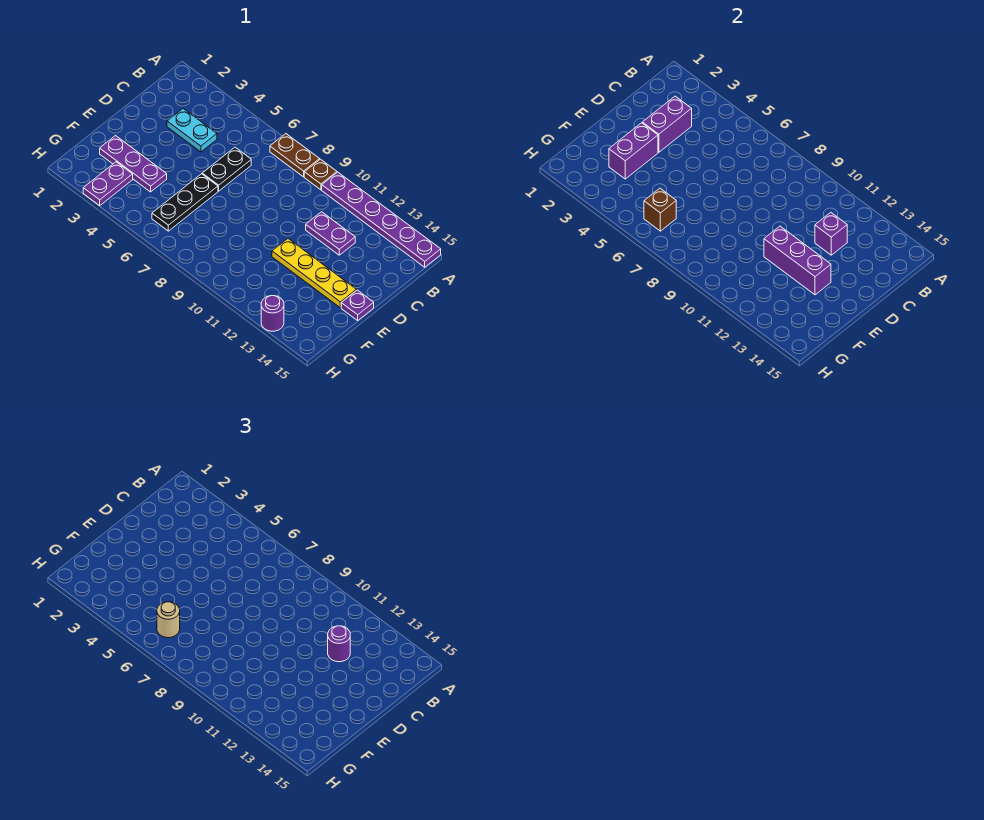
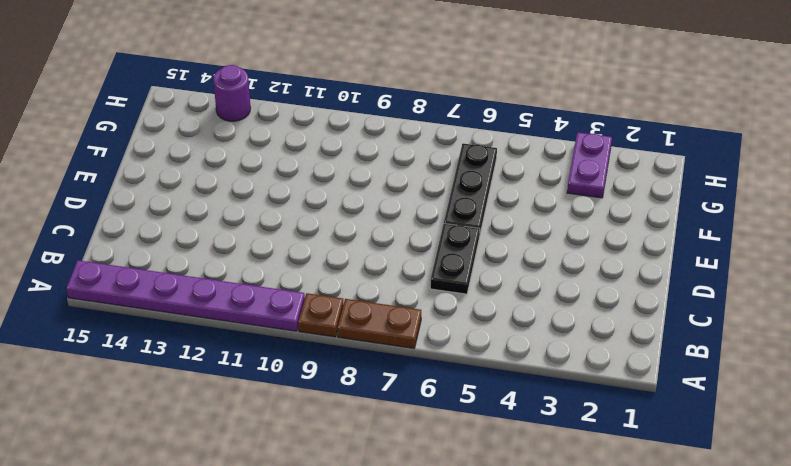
none -> cyan 1x2 plate [167,109,217,152]
none -> purple 1x2 plate [306,212,355,255]
none -> yellow 1x4 plate [272,239,356,308]

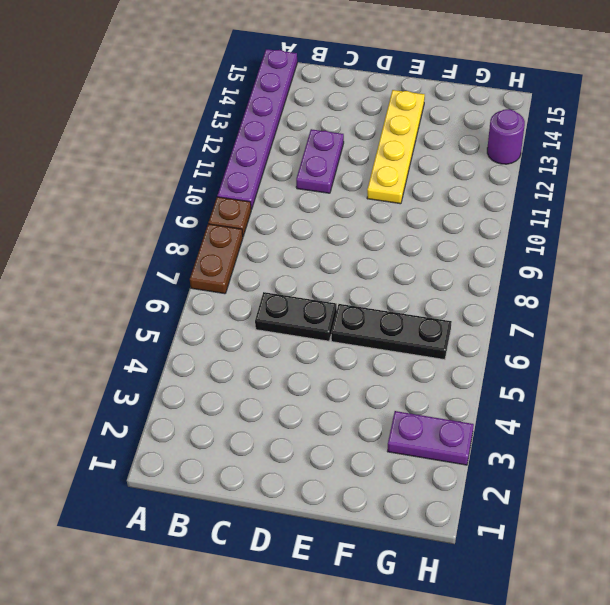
none -> cyan 1x2 plate [167,109,217,152]
none -> purple 1x1 plate [341,290,374,320]
none -> purple 1x3 plate [100,136,167,192]

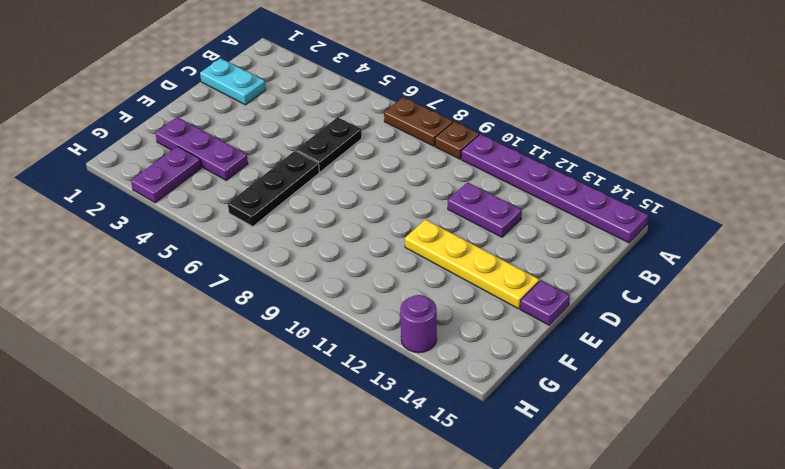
cyan 1x2 plate [200,58,266,105] -> cyan 1x2 plate moved to [167,109,217,152]
none -> purple 1x2 brick [642,96,692,152]
none -> purple 1x1 brick [815,213,847,255]
none -> purple 1x2 brick [609,123,658,179]

